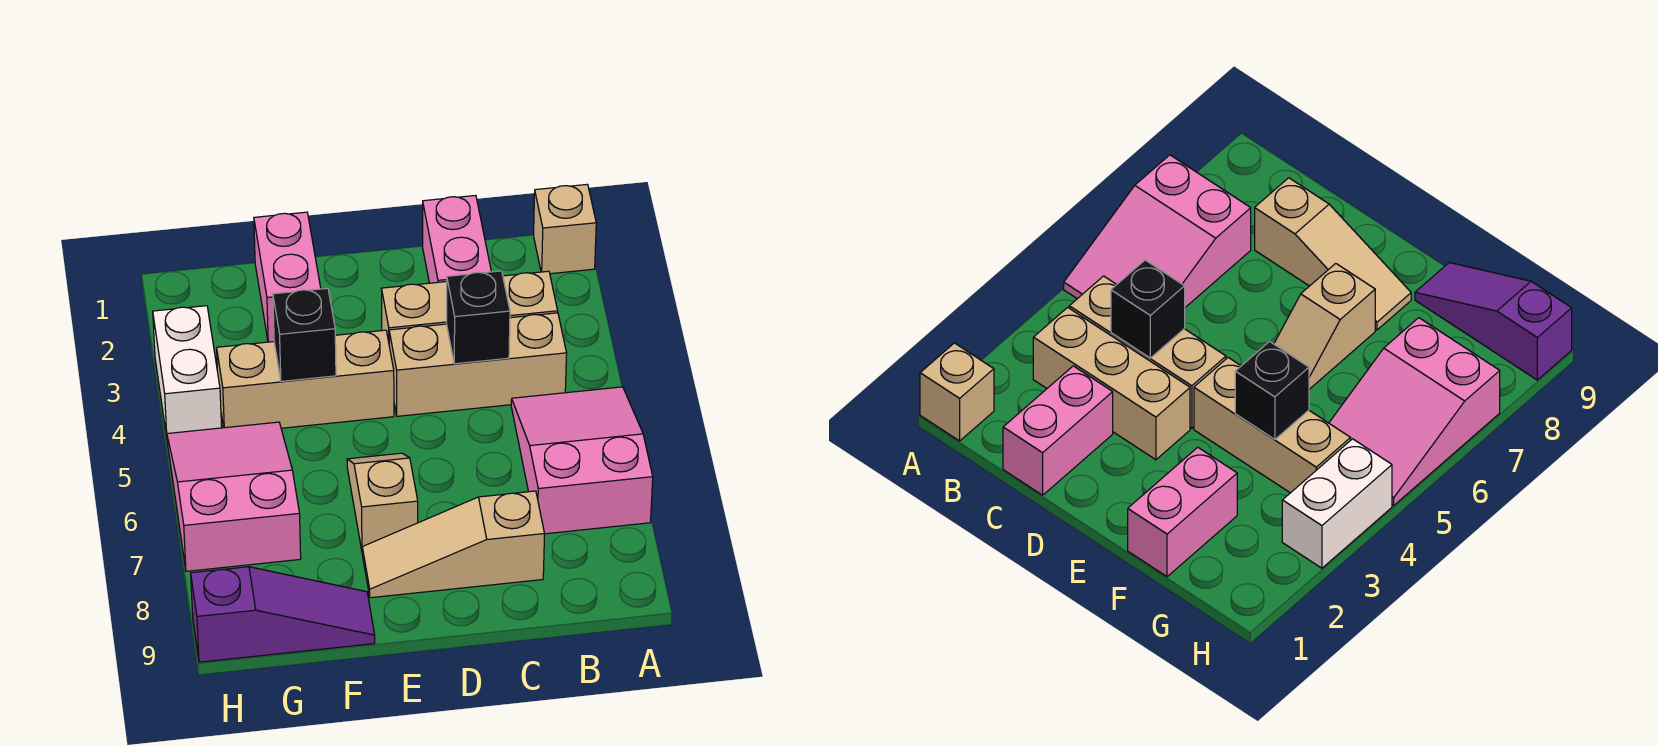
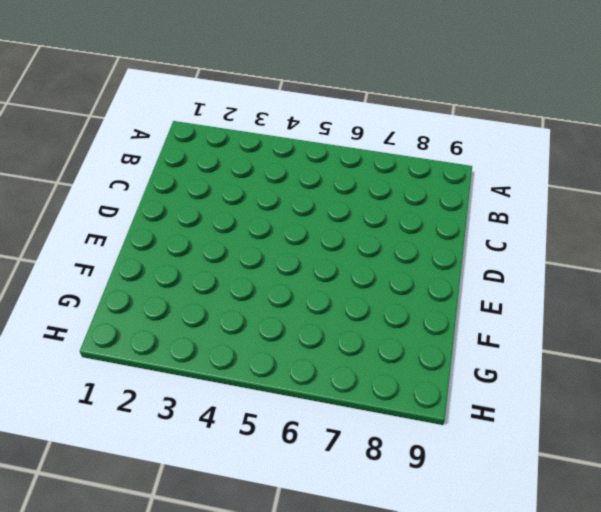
none -> tan 1x1 brick [534,184,596,274]
none -> pink 2x3 slope [511,387,653,534]
none -> tan 1x3 brick [381,271,558,342]

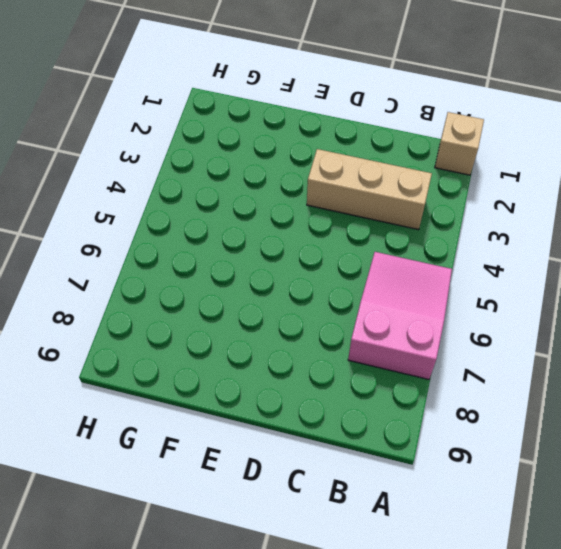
none -> tan 1x3 brick [389,313,567,416]
none -> pink 1x2 brick [423,195,491,283]
none -> tan 1x3 slope [362,491,545,598]

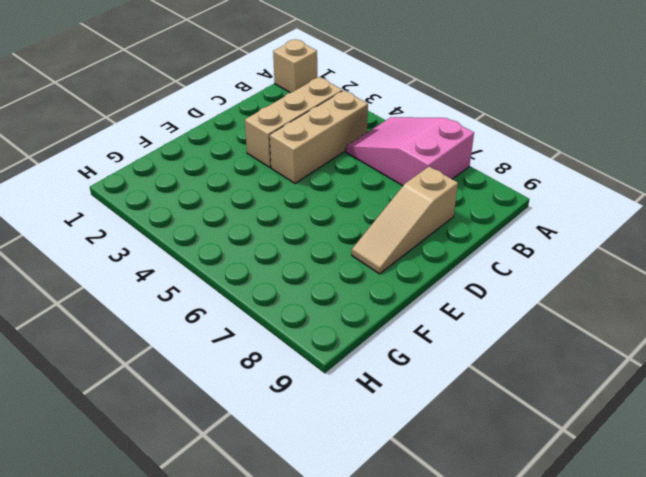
none -> pink 1x2 brick [423,195,491,283]
none -> tan 1x3 brick [217,330,394,428]
none -> tan 1x2 slope [347,453,418,550]

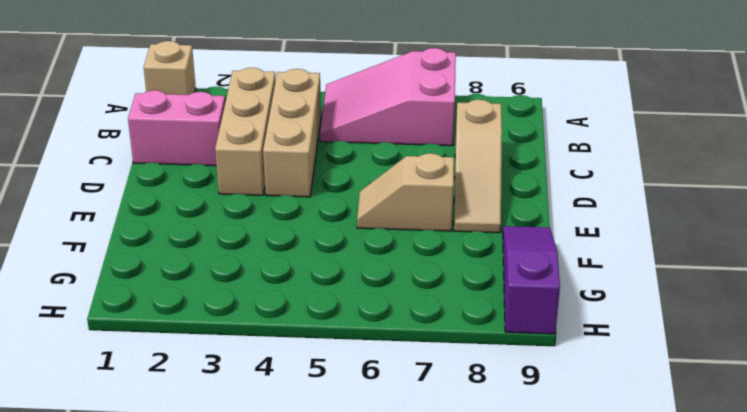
none -> tan 1x3 brick [217,330,394,428]
none -> pink 1x2 brick [254,212,321,342]
none -> pink 2x3 slope [167,422,301,571]

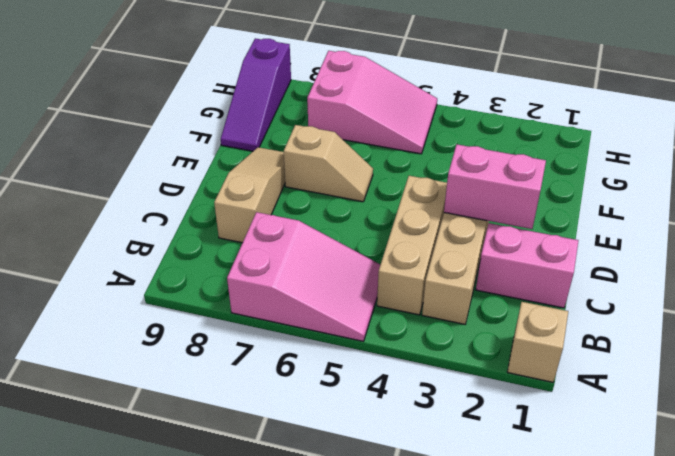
pink 1x2 brick [444,144,546,229] -> pink 1x2 brick moved to [254,212,321,342]
none -> tan 1x3 brick [217,330,394,428]
none -> white 1x2 brick [153,306,222,436]
none -> black 1x1 brick [446,271,510,364]

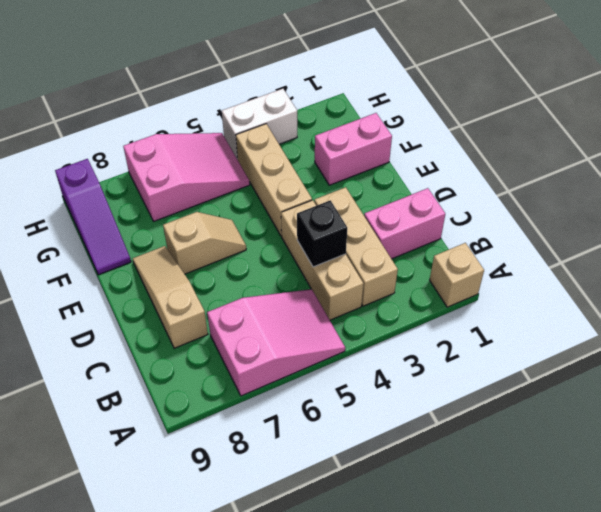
none -> black 1x1 brick [273,288,336,381]

